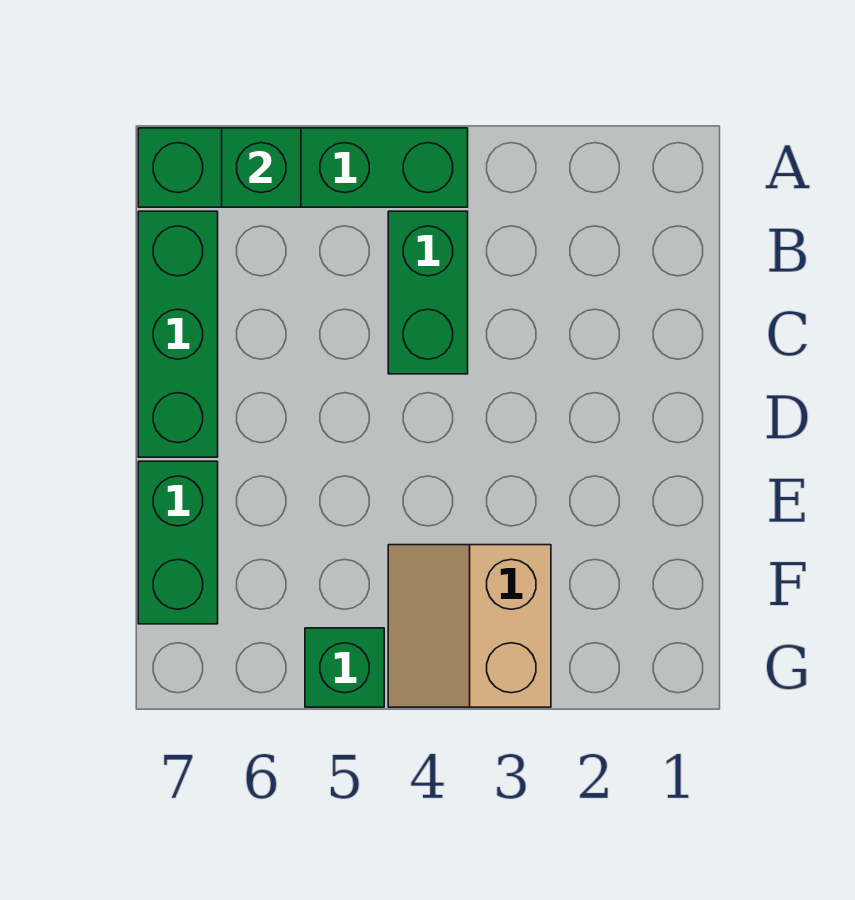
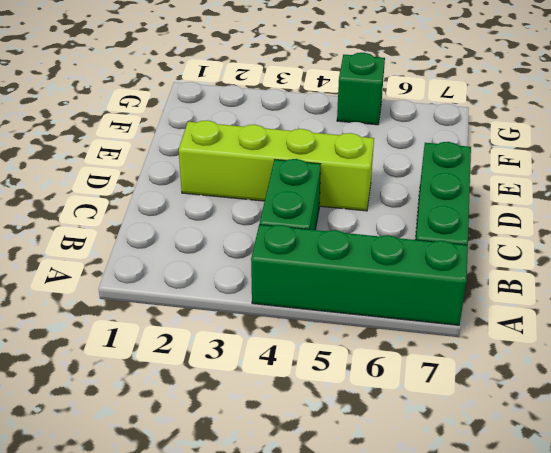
lime 1x4 brick [179,120,374,211] -> none
none -> green 1x2 brick [138,461,218,624]
none -> tan 2x2 slope [388,545,551,707]

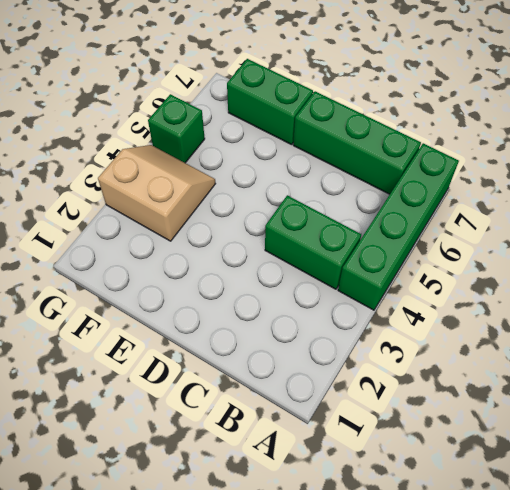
none -> green 1x1 brick [222,128,301,207]

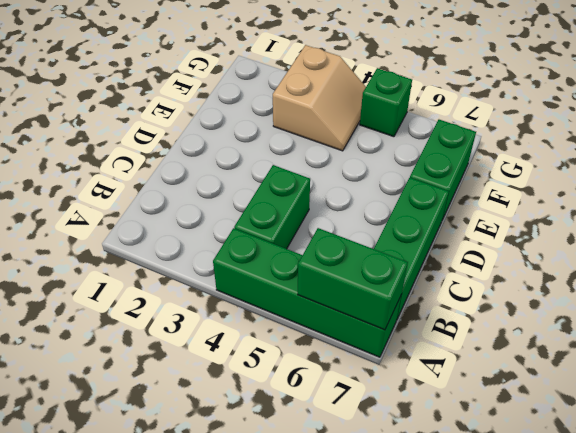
green 1x2 brick [298,228,408,330] -> green 1x1 brick [222,128,301,207]

